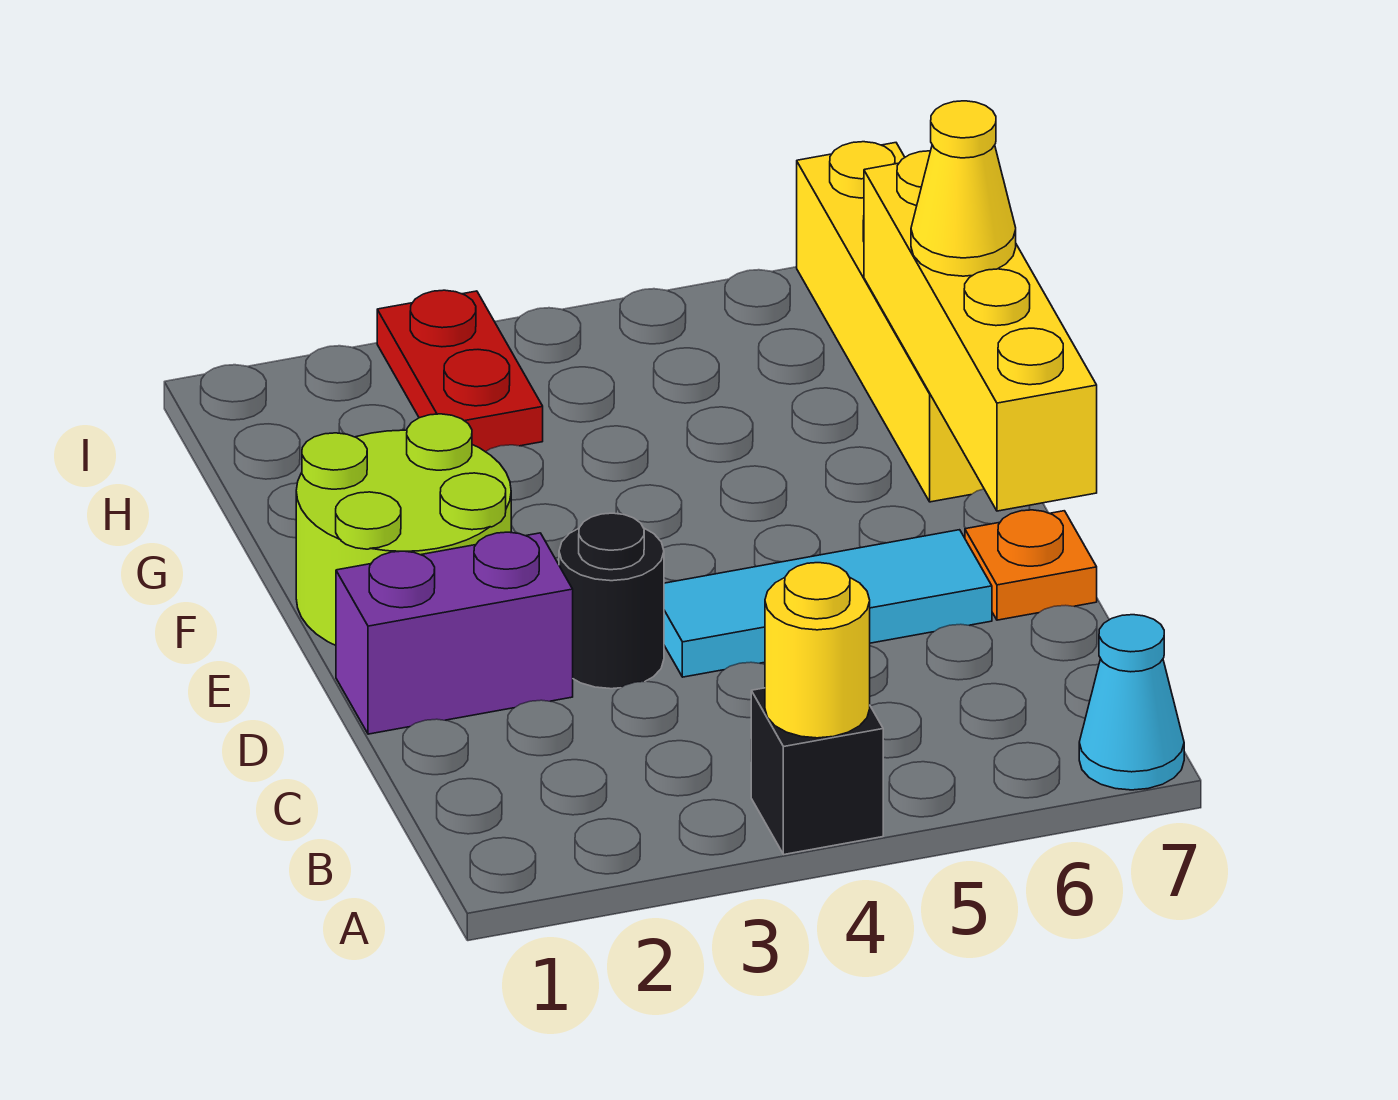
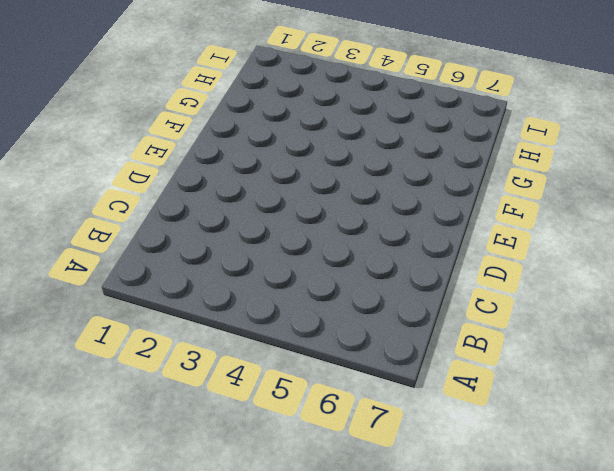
none -> black 1x1 brick [751,688,883,854]
none -> cyan 1x1 cone [1079,615,1184,790]
none -> purple 1x2 brick [336,532,573,734]

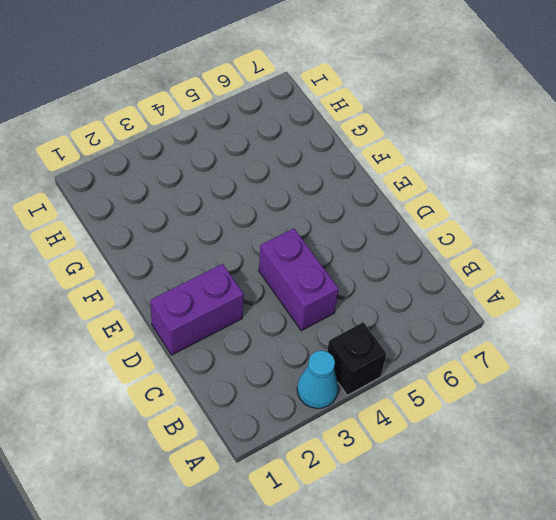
cyan 1x1 cone [297,350,338,408] -> cyan 1x1 cone moved to [1079,615,1184,790]
purple 1x2 brick [259,229,339,331] -> cyan 1x3 tile [664,530,992,677]
none -> black 1x1 round brick [559,513,664,689]
none -> orange 1x1 plate [965,510,1097,620]
none -> lime 2x2 round brick [296,414,511,645]

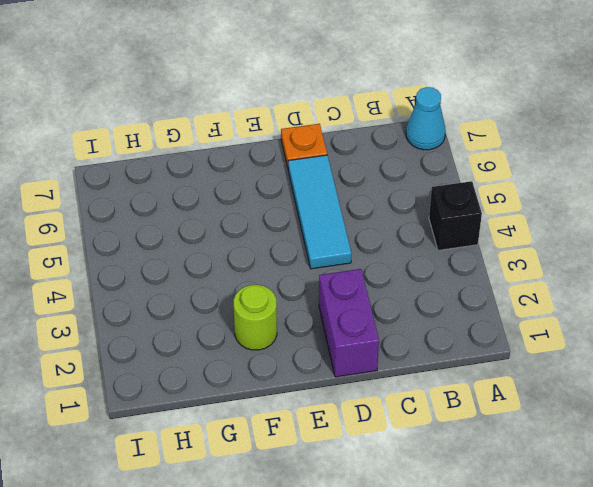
lime 1x1 round brick [234,285,277,350] -> lime 2x2 round brick [296,414,511,645]
none -> black 1x1 round brick [559,513,664,689]
none -> yellow 1x4 brick [797,142,984,502]
none -> red 1x2 plate [377,290,543,452]

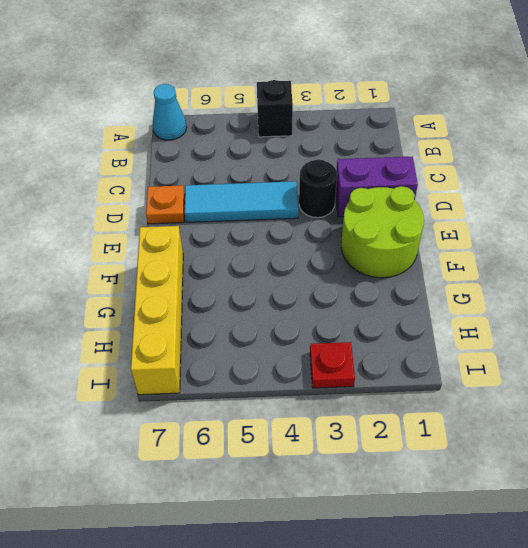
red 1x1 plate [310,342,355,388] -> red 1x2 plate [377,290,543,452]
none -> yellow 1x1 round brick [765,563,870,738]
none -> yellow 1x4 brick [864,151,1097,511]
none -> yellow 1x1 cone [911,101,1016,276]

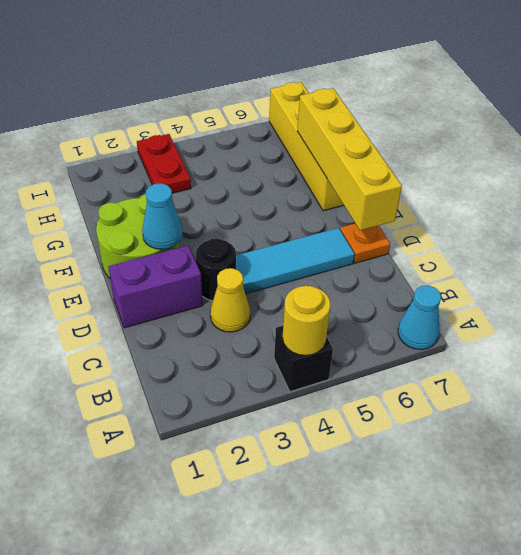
yellow 1x1 cone [210,268,250,332] -> yellow 1x1 cone moved to [911,101,1016,276]
cyan 1x1 cone [142,183,183,249] -> none

